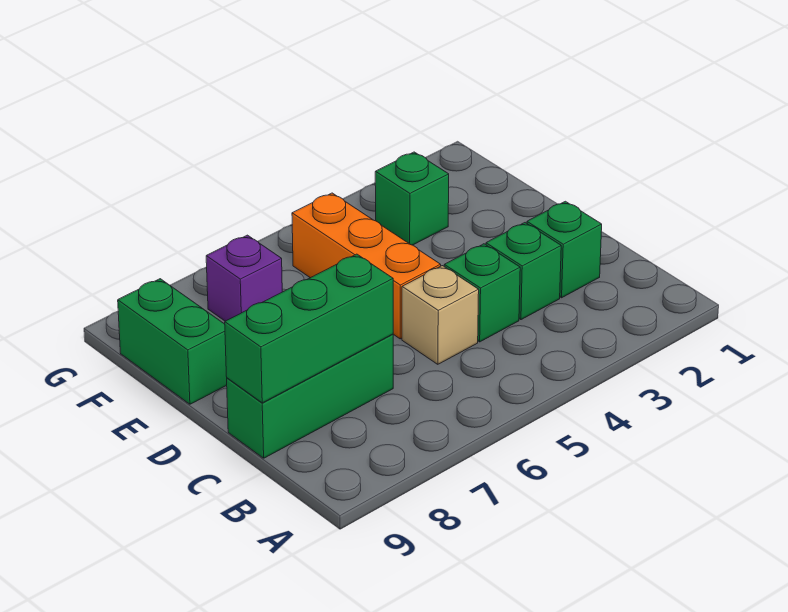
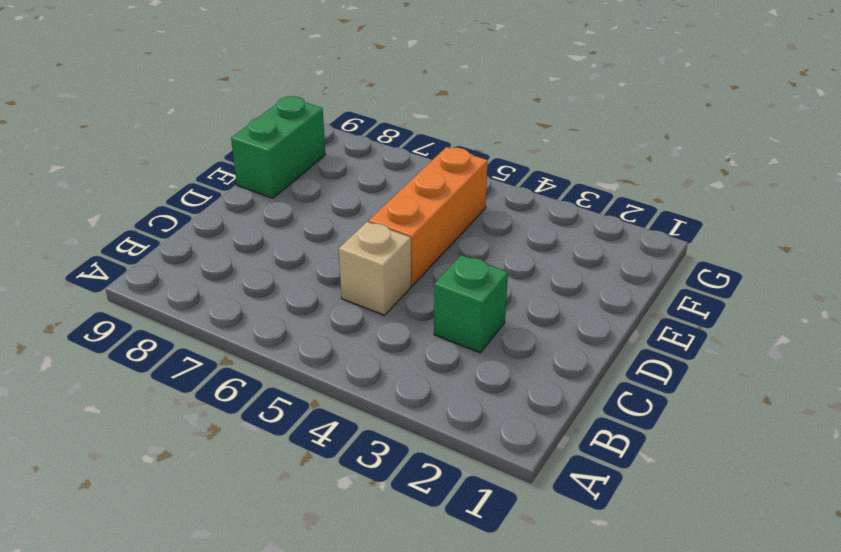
none -> green 1x1 brick [527,201,602,298]
none -> green 1x1 brick [444,244,520,342]

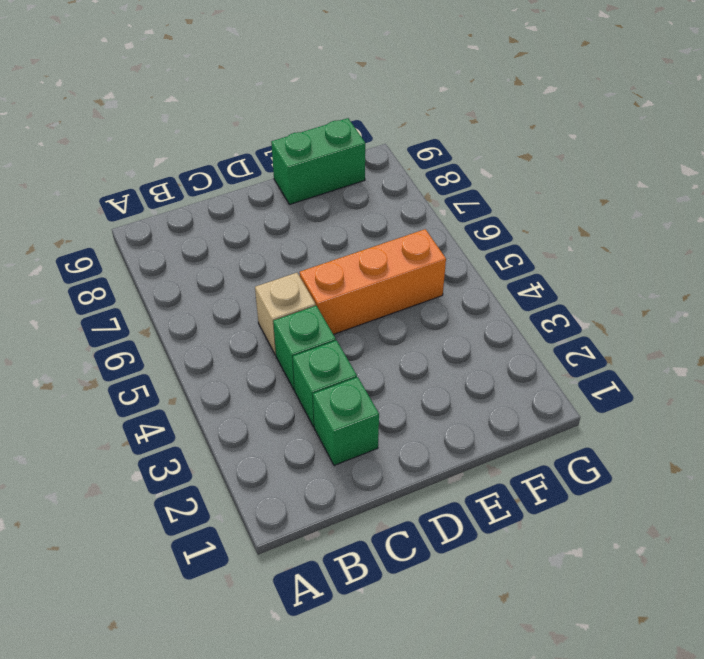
none -> green 1x3 brick [227,334,393,458]
none -> green 1x1 brick [375,152,449,245]

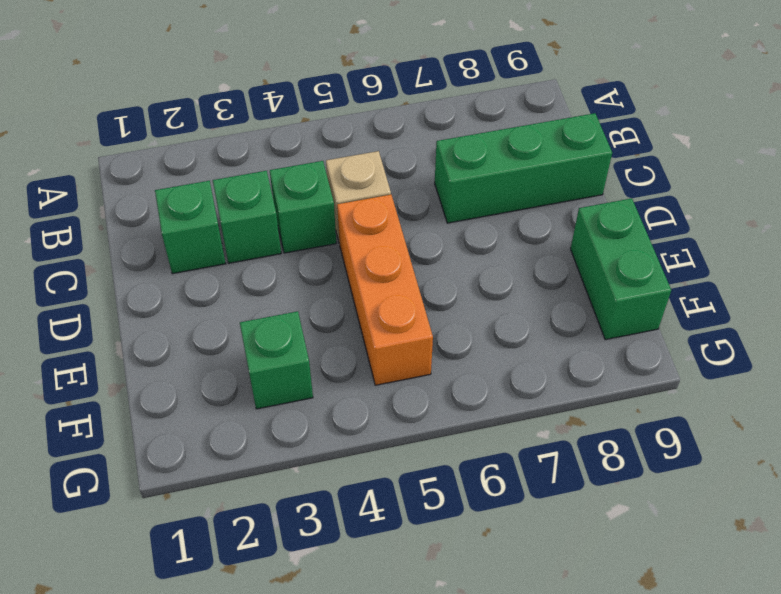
none -> purple 1x1 brick [206,235,282,321]
none -> green 1x3 brick [225,254,393,403]

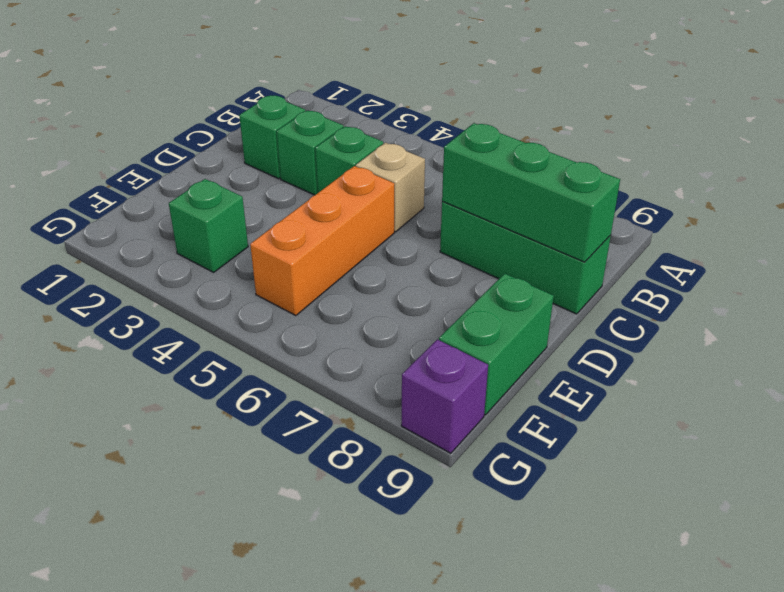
purple 1x1 brick [401,340,488,453] -> purple 1x1 brick moved to [206,235,282,321]

